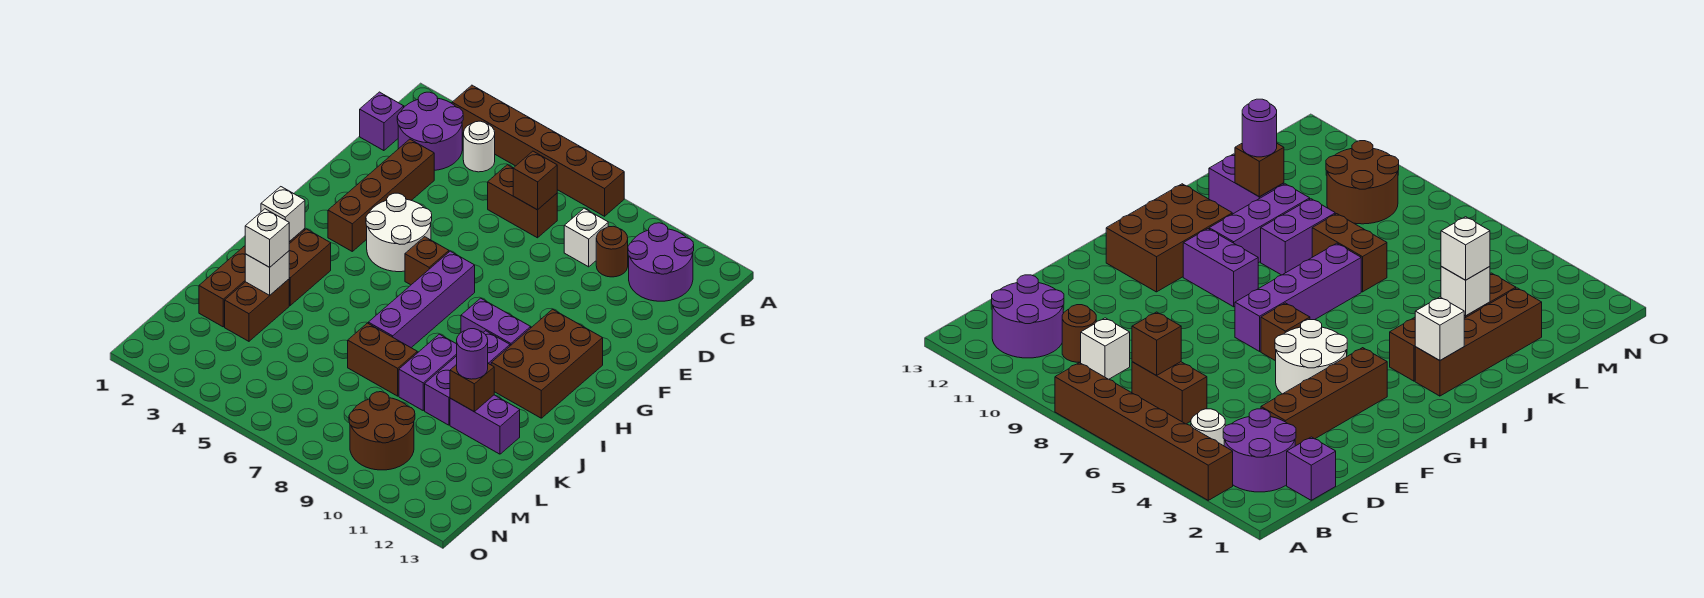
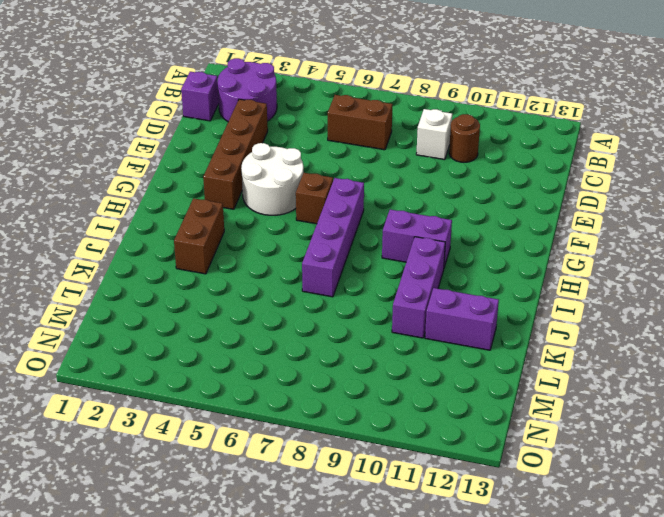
none -> brown 1x6 brick [452,85,624,216]
none -> white 1x1 round brick [463,121,495,172]
none -> purple 2x2 round brick [628,223,694,301]

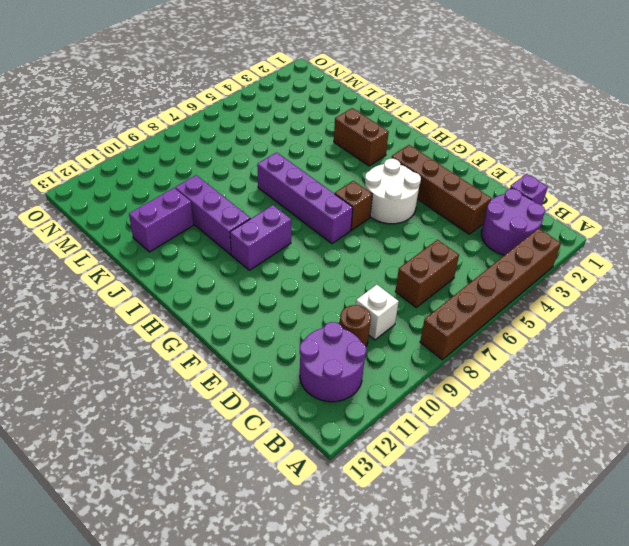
none -> white 1x1 round brick [463,121,495,172]
none -> brown 2x3 brick [491,309,603,418]
none -> brown 1x4 brick [199,229,305,327]

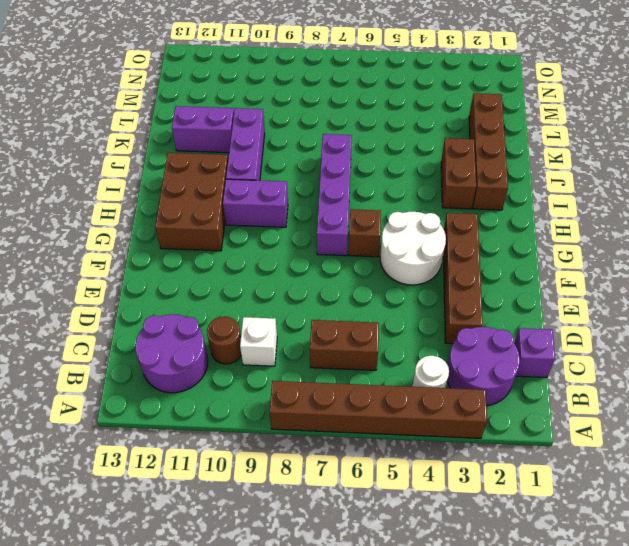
none -> purple 1x2 brick [399,334,457,410]
none -> brown 1x2 brick [225,279,289,341]
none -> brown 1x2 brick [348,323,417,396]

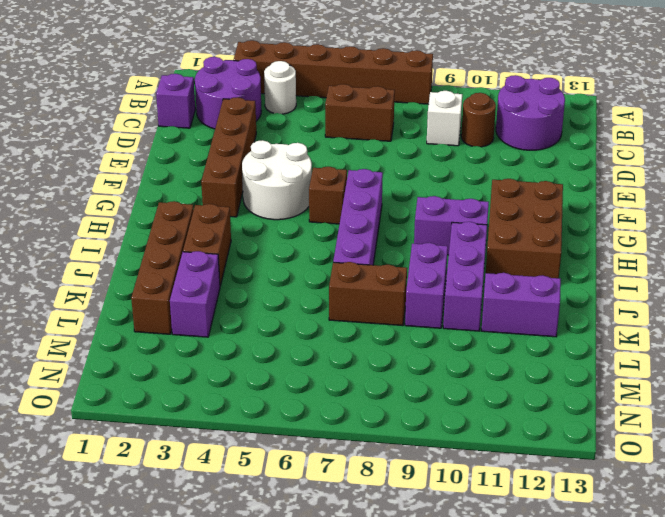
purple 1x2 brick [170,251,220,337] -> brown 1x2 brick [225,279,289,341]
none -> brown 2x2 round brick [349,392,415,470]
none -> brown 1x1 brick [513,151,557,210]
none -> white 1x1 brick [261,187,305,242]

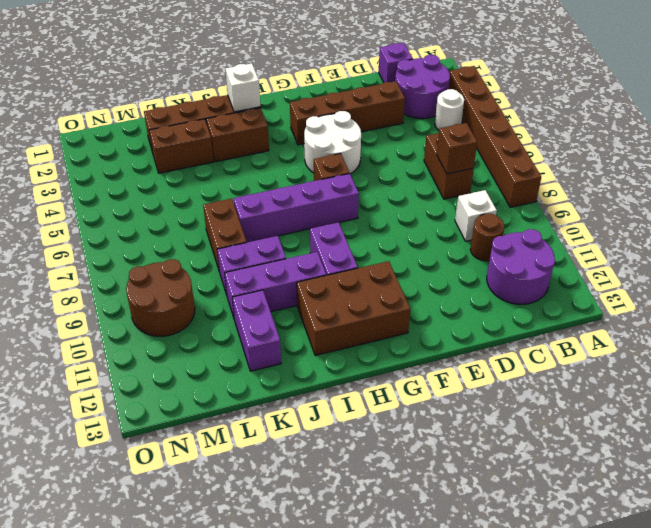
none -> white 1x1 brick [245,251,289,295]
none -> brown 1x1 brick [450,364,494,411]
none -> white 1x1 brick [245,209,289,267]

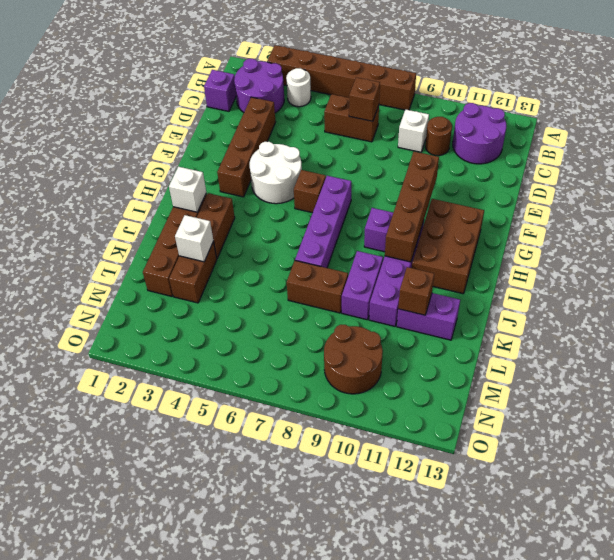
brown 1x4 brick [385,152,439,262] -> none
none -> white 1x1 brick [245,209,289,267]
none -> purple 1x1 round brick [457,329,488,379]

